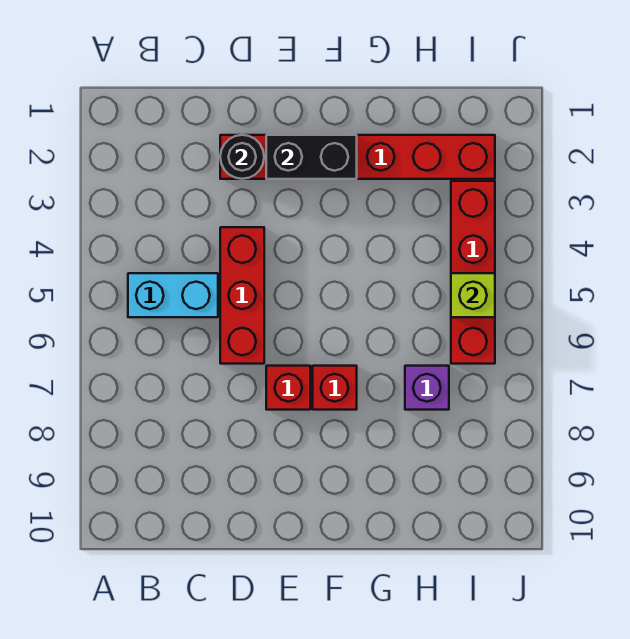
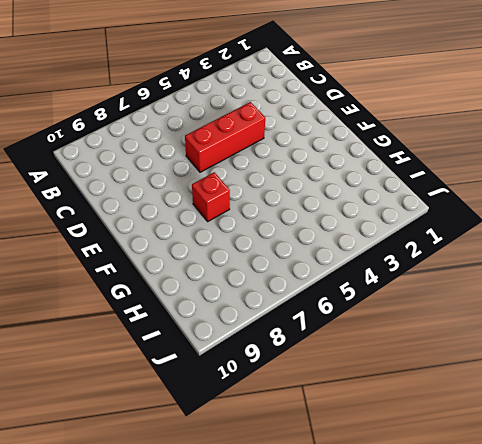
none -> cyan 1x2 brick [128,273,218,317]
none -> red 1x6 brick [220,135,495,179]

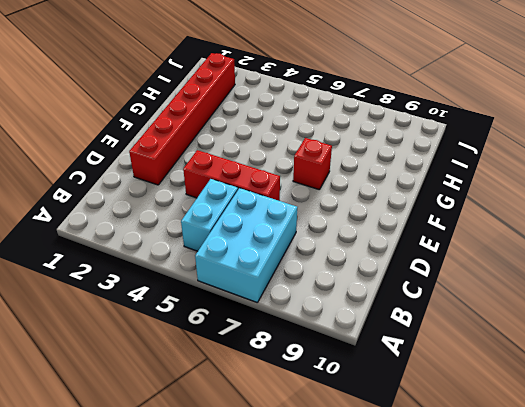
cyan 2x3 brick [195,188,297,303] -> none
none -> red 1x1 brick [266,366,310,410]
none -> purple 1x1 brick [405,366,449,410]

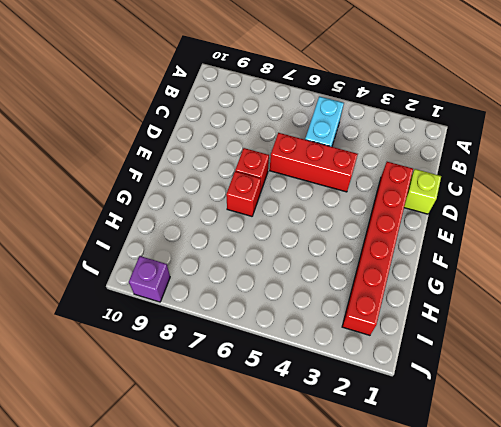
lime 1x1 brick [404,169,441,214] -> lime 1x1 brick moved to [451,273,495,317]
purple 1x1 brick [129,256,170,302] -> purple 1x1 brick moved to [405,366,449,410]
none -> red 1x4 brick [451,181,495,364]
none -> black 1x1 round brick [220,135,264,179]

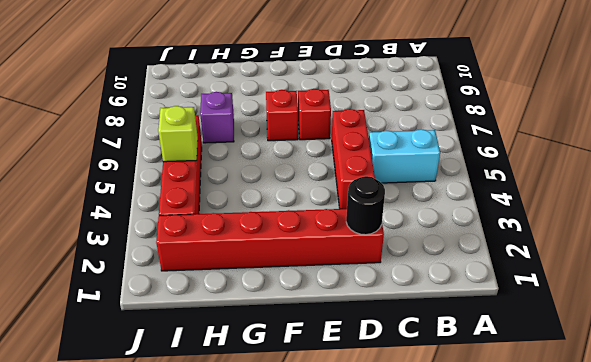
none -> black 1x2 brick [266,135,357,179]

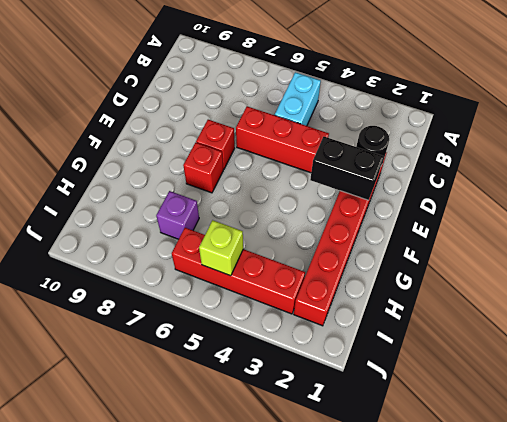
black 1x2 brick [310,137,384,200] -> black 1x2 brick turned to [266,135,357,179]

